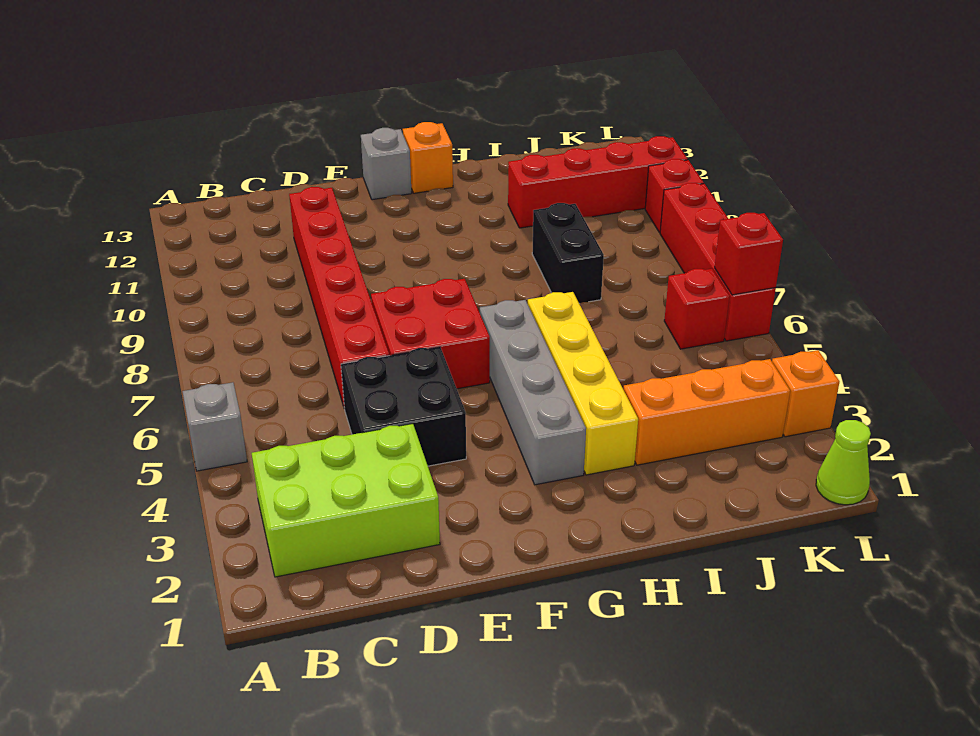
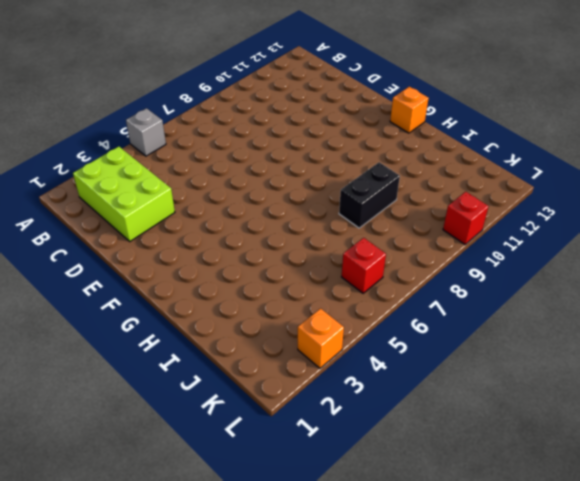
none -> black 2x2 brick [341,347,466,466]
none -> red 1x6 brick [289,187,389,406]
none -> red 2x2 brick [371,279,490,389]

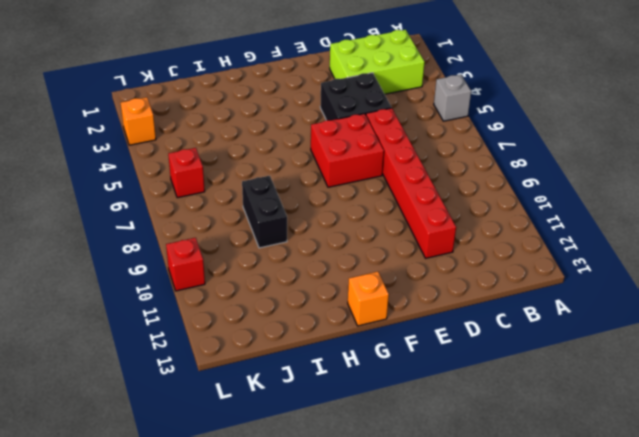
none -> grey 1x1 brick [361,128,412,200]
none -> grey 1x4 brick [480,300,586,485]
none -> yellow 1x4 brick [528,292,638,475]

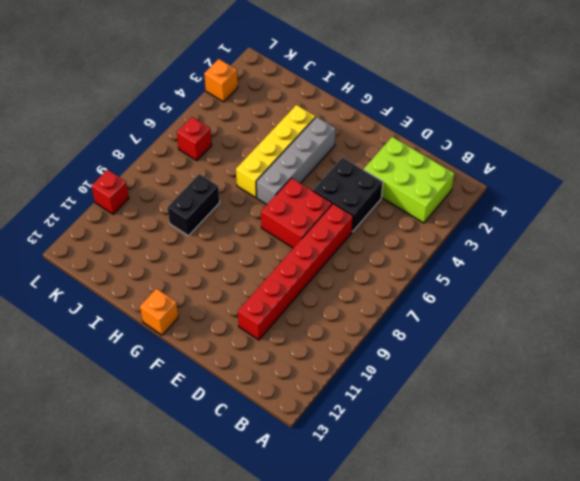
none -> grey 1x1 brick [183,382,247,471]
none -> grey 1x1 brick [361,128,412,200]
none -> orange 1x3 brick [624,359,790,465]

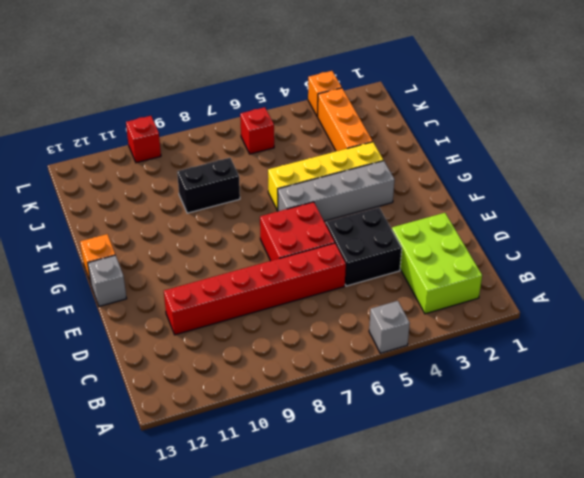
none -> red 1x4 brick [508,136,688,228]
none -> lime 1x1 cone [816,420,871,505]
none -> red 1x4 brick [660,183,776,341]

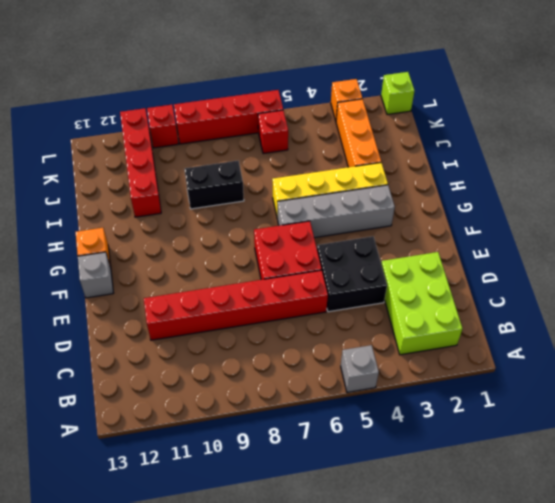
lime 1x1 brick [381,72,414,115] -> lime 1x1 cone [816,420,871,505]
none -> red 1x1 brick [715,213,783,295]

